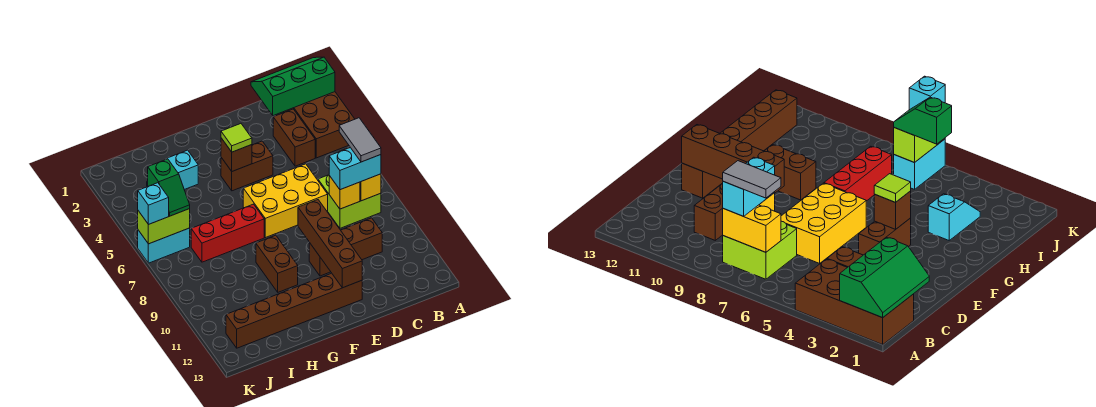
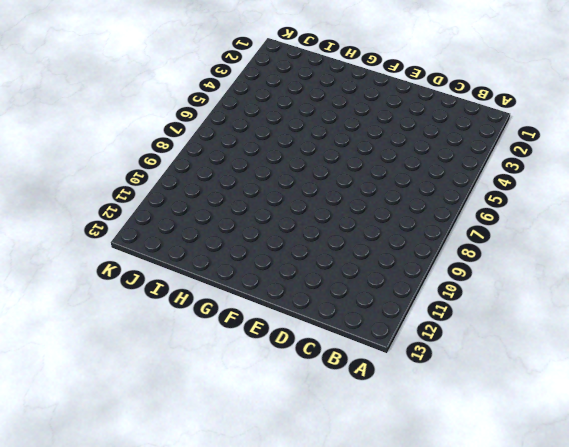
none -> brown 2x4 brick [283,92,355,158]
none -> lime 2x2 brick [318,175,381,228]
none -> brown 1x2 brick [273,109,315,166]

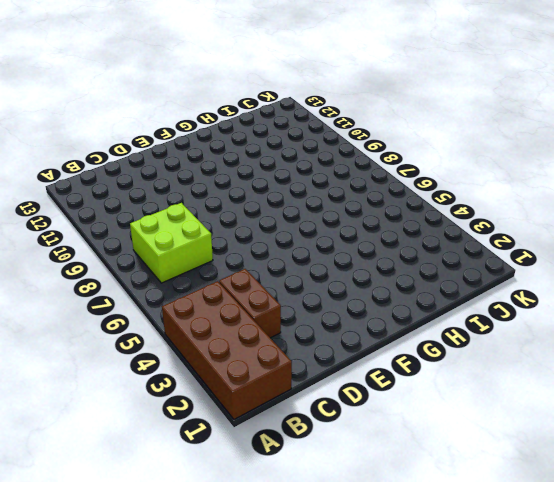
none -> brown 1x3 brick [309,218,382,276]
none -> yellow 2x3 brick [243,164,328,238]
none -> brown 1x2 brick [221,141,273,191]

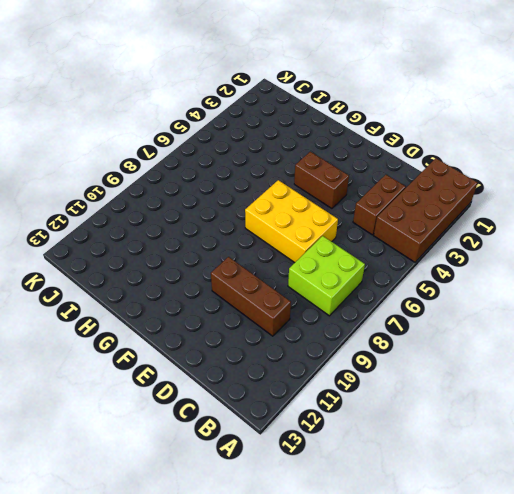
none -> brown 1x6 brick [226,273,362,348]
none -> red 1x3 brick [191,204,264,262]
none -> brown 1x2 brick [256,235,298,292]

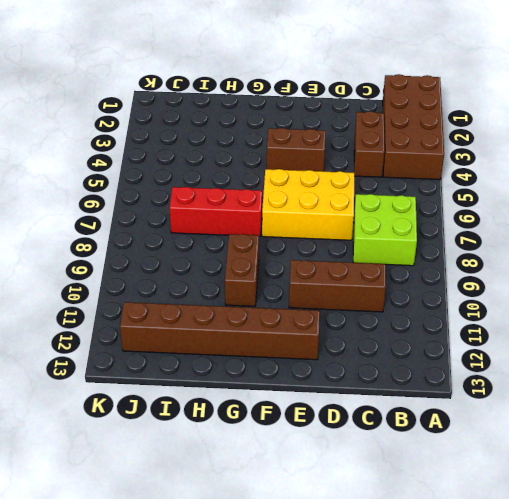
none -> cyan 1x2 slope [147,150,198,190]
none -> cyan 1x2 brick [138,228,190,263]
none -> green 2x3 slope [251,57,335,116]

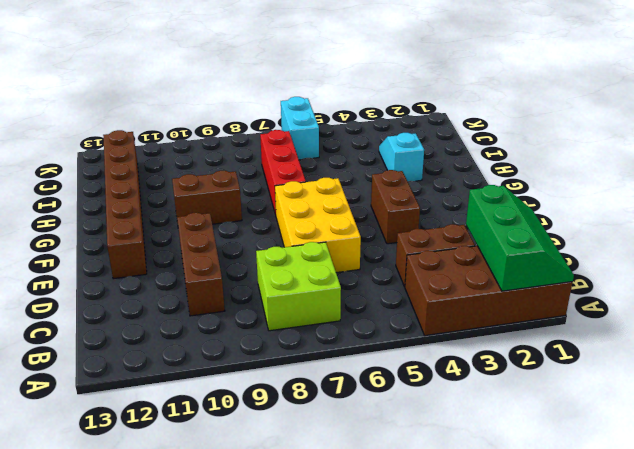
none -> yellow 1x2 brick [341,147,381,201]
none -> yellow 1x1 brick [329,176,360,209]
none -> brown 1x4 brick [298,200,362,288]

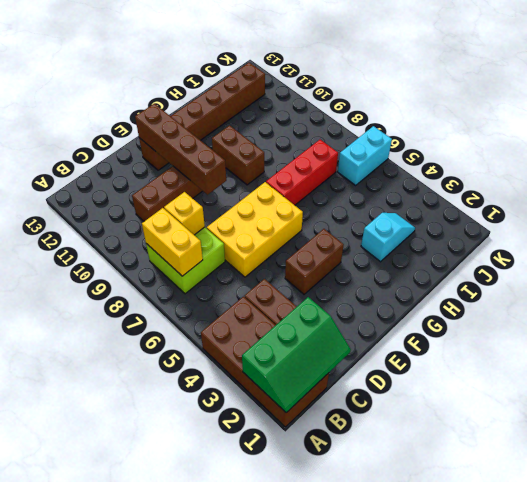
none -> brown 1x1 brick [221,138,252,171]
none -> lime 1x2 brick [138,209,190,244]
none -> cyan 1x2 brick [329,148,381,190]

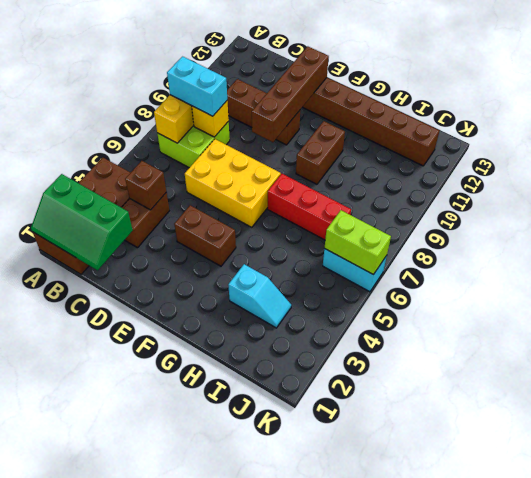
brown 1x1 brick [125,161,166,210] -> brown 1x1 brick moved to [221,138,252,171]
none -> lime 1x1 tile [221,124,252,152]
none -> green 1x2 slope [148,159,190,216]
none -> cyan 1x1 brick [138,183,169,225]

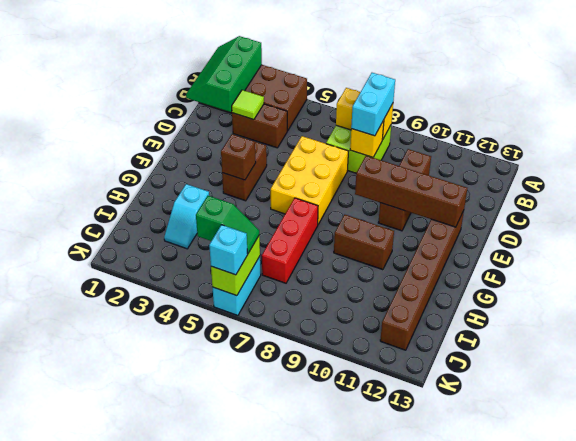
lime 1x1 tile [232,90,264,120] -> lime 1x1 tile moved to [221,124,252,152]
none -> grey 1x2 tile [339,118,381,162]

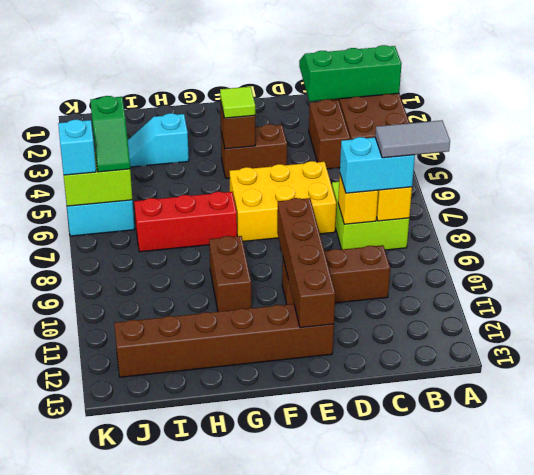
grey 1x2 tile [375,120,450,158] -> grey 1x2 tile turned to [339,118,381,162]

